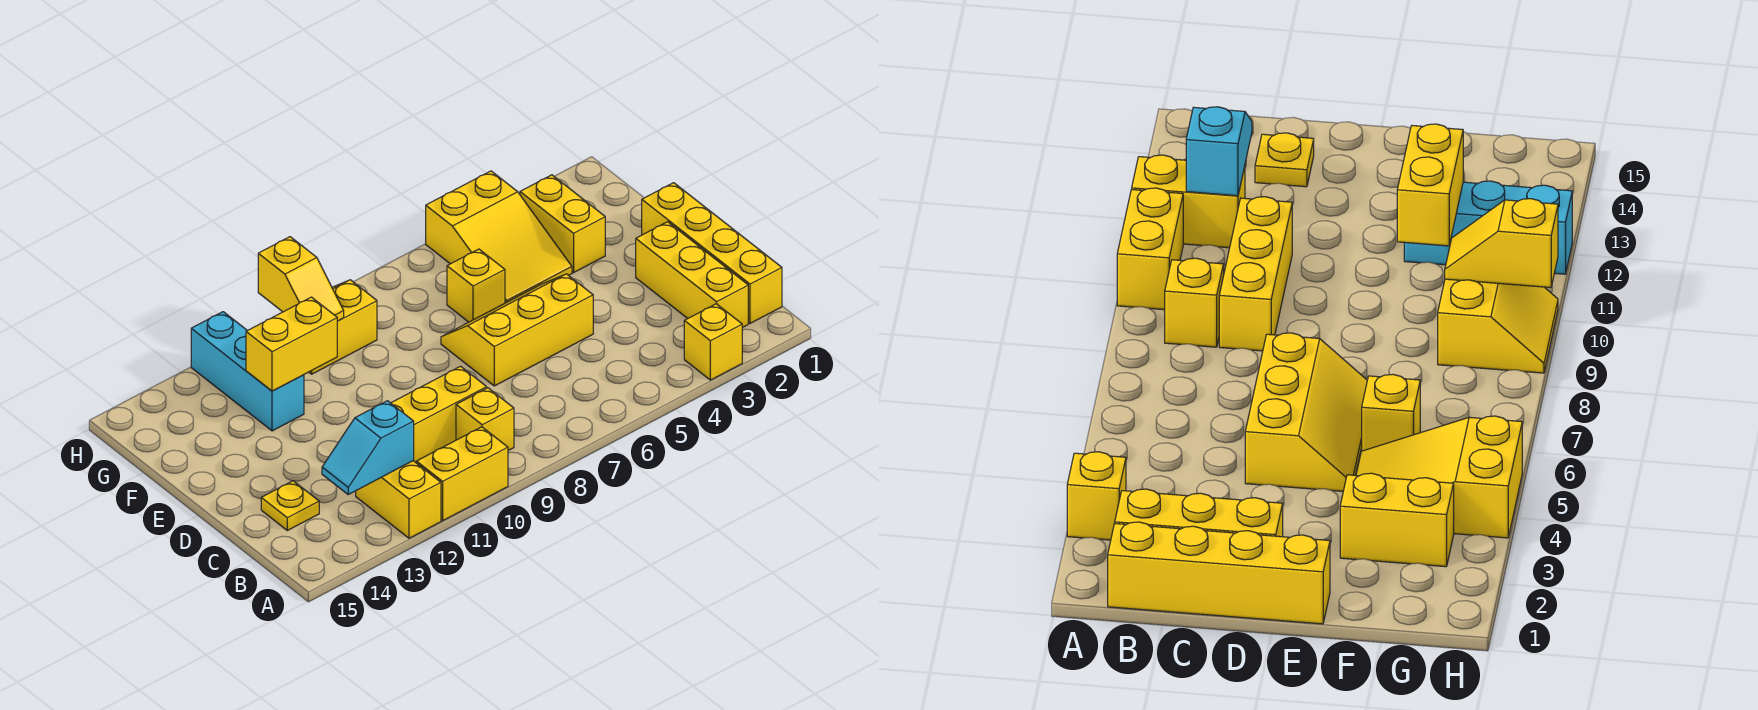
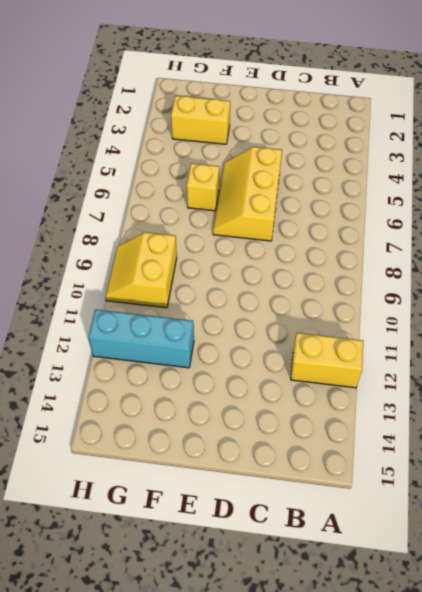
none -> yellow 1x1 brick [684,304,742,380]
none -> yellow 1x2 brick [416,427,508,521]
none -> yellow 1x4 brick [642,183,782,323]

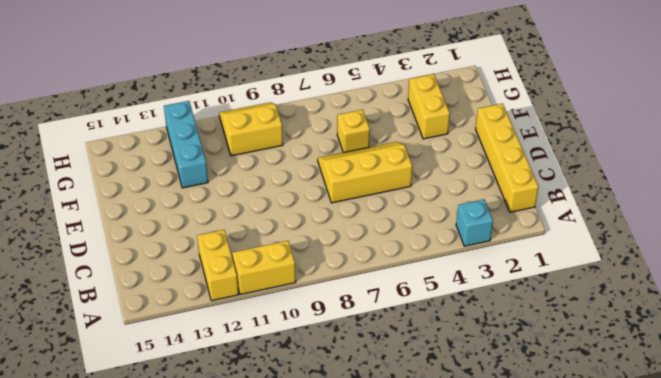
cyan 1x1 brick [456,199,493,246] -> yellow 1x1 brick [684,304,742,380]
none -> yellow 1x3 brick [636,222,748,328]
none -> yellow 1x1 brick [456,388,514,450]
none -> yellow 1x3 brick [391,366,487,462]

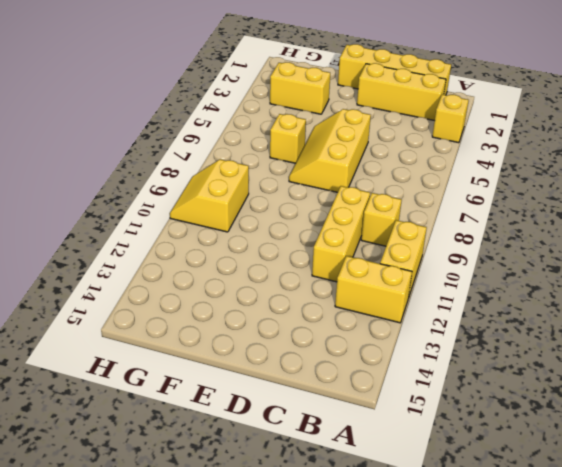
none -> yellow 1x1 plate [261,481,319,530]
none -> yellow 2x3 slope [426,171,572,303]
none -> cyan 1x3 brick [191,312,304,431]

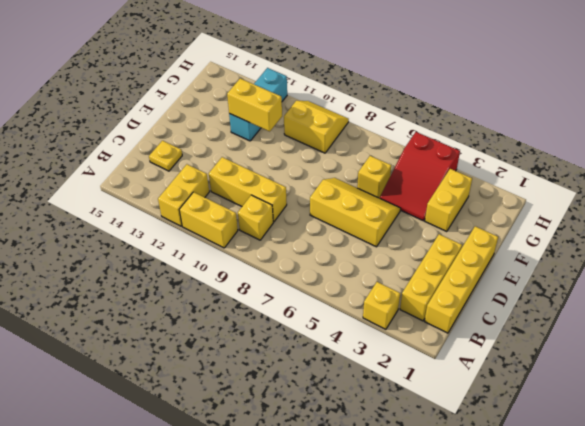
red 2x3 slope [380,132,460,221] -> yellow 2x3 slope [426,171,572,303]
none -> cyan 1x2 slope [322,401,414,494]
none -> yellow 1x2 slope [258,237,344,321]

